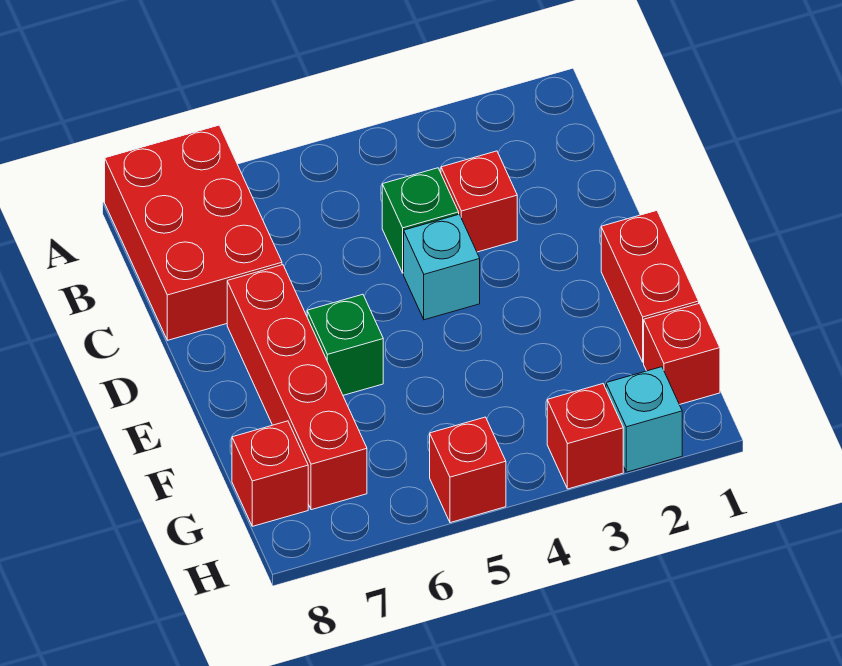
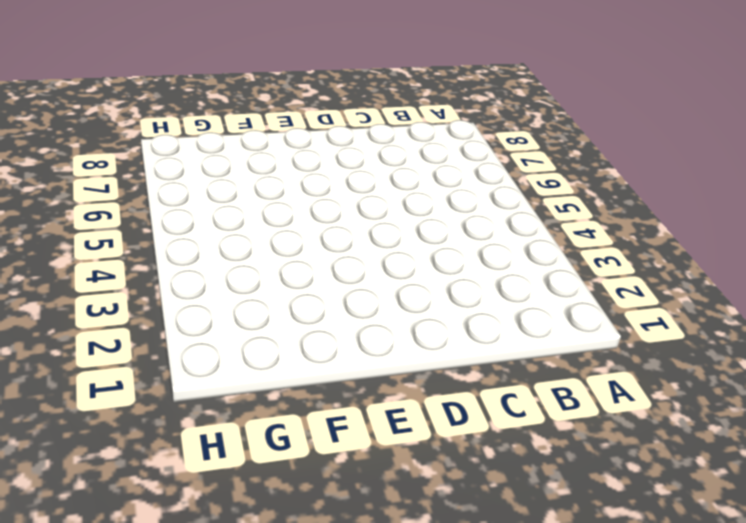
none -> red 2x3 brick [105,125,282,340]
none -> red 1x1 brick [441,151,517,252]
none -> green 1x1 brick [382,168,459,273]

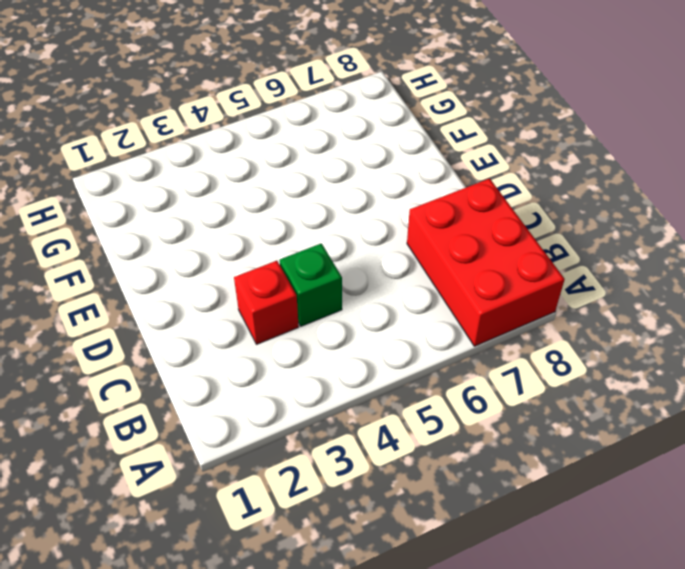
none -> cyan 1x1 brick [404,214,480,320]
none -> red 1x4 brick [227,265,367,510]
none -> red 1x2 brick [601,211,699,362]

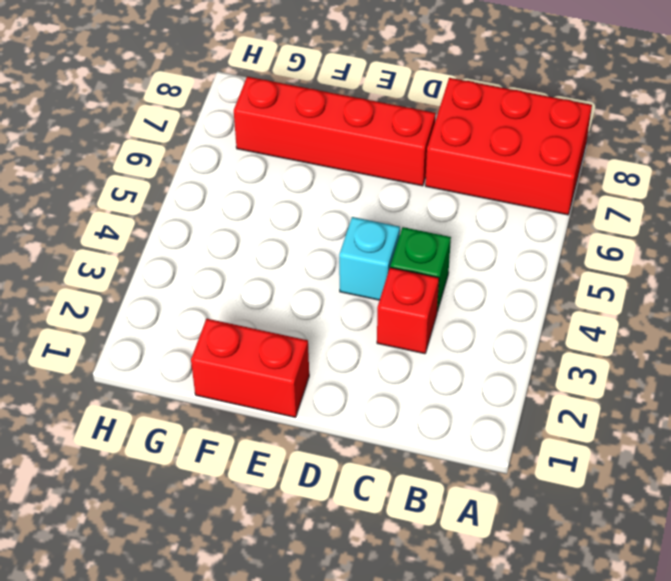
none -> green 1x1 brick [307,294,383,395]
none -> red 1x1 brick [644,303,720,405]
none -> red 1x1 brick [232,421,308,526]

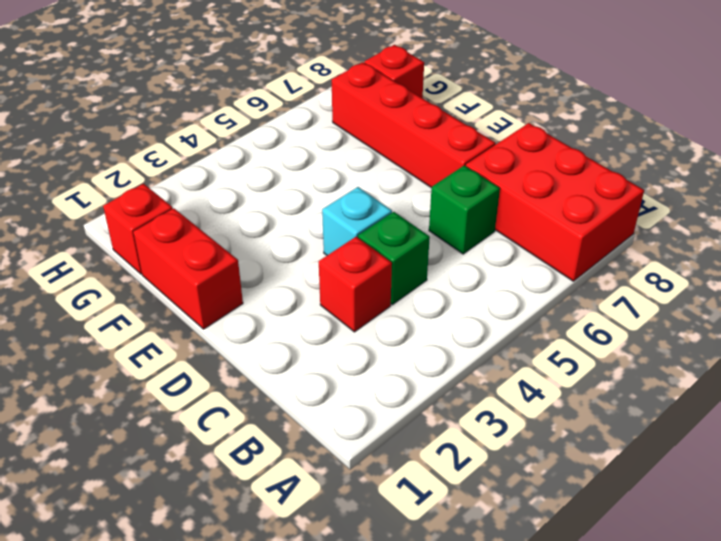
green 1x1 brick [429,165,500,254] -> green 1x1 brick moved to [307,294,383,395]
none -> cyan 1x1 brick [606,367,682,472]
none -> red 1x1 brick [547,384,623,489]
none -> red 1x1 brick [430,417,506,523]

